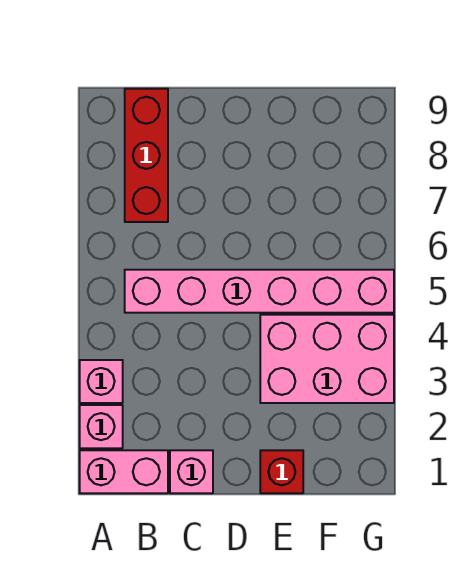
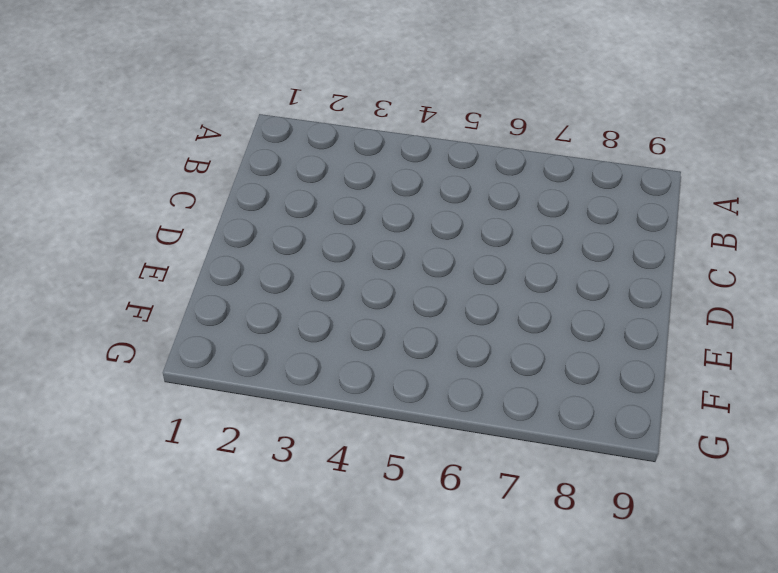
none -> pink 1x2 brick [80,450,168,493]
none -> pink 1x1 brick [80,405,123,448]

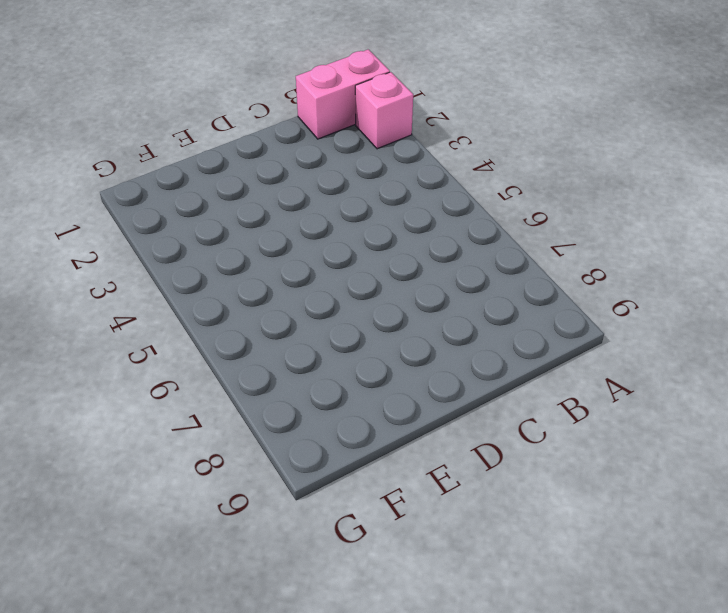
none -> pink 1x1 brick [80,360,123,403]
none -> pink 1x6 brick [125,270,394,313]

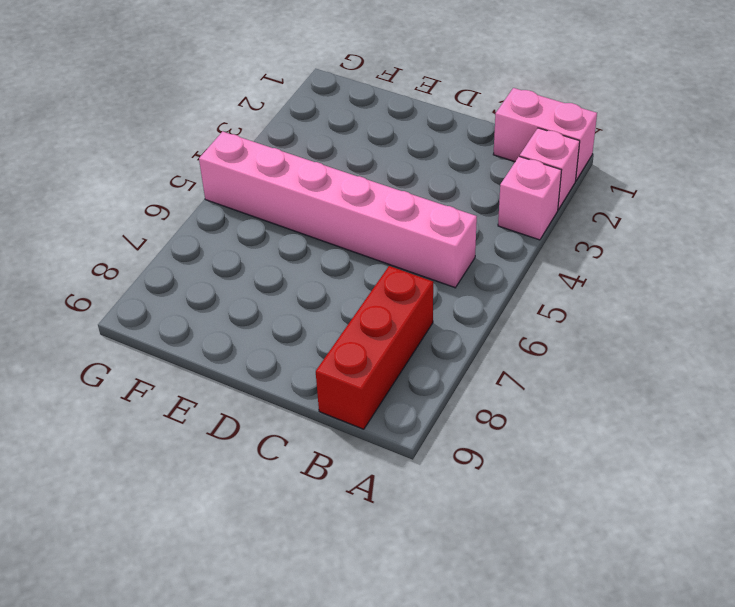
none -> pink 1x1 brick [170,450,213,493]
none -> red 1x1 brick [260,450,303,493]

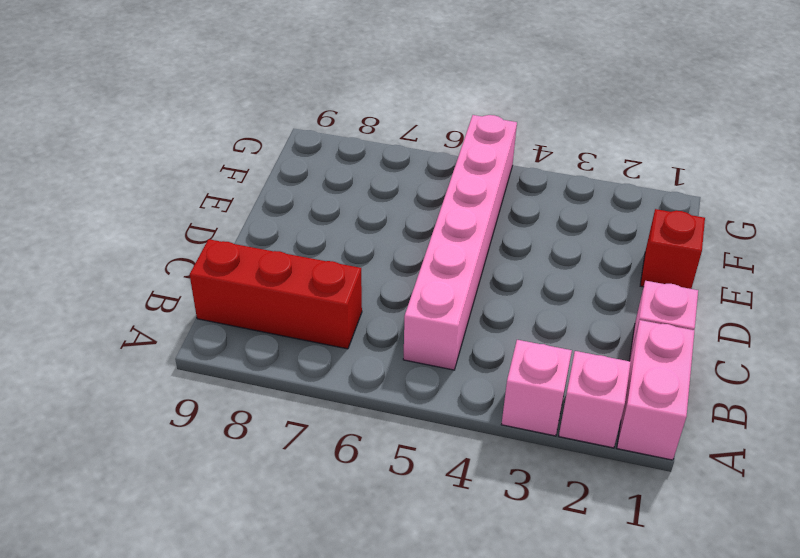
none -> pink 2x3 brick [260,315,394,403]

